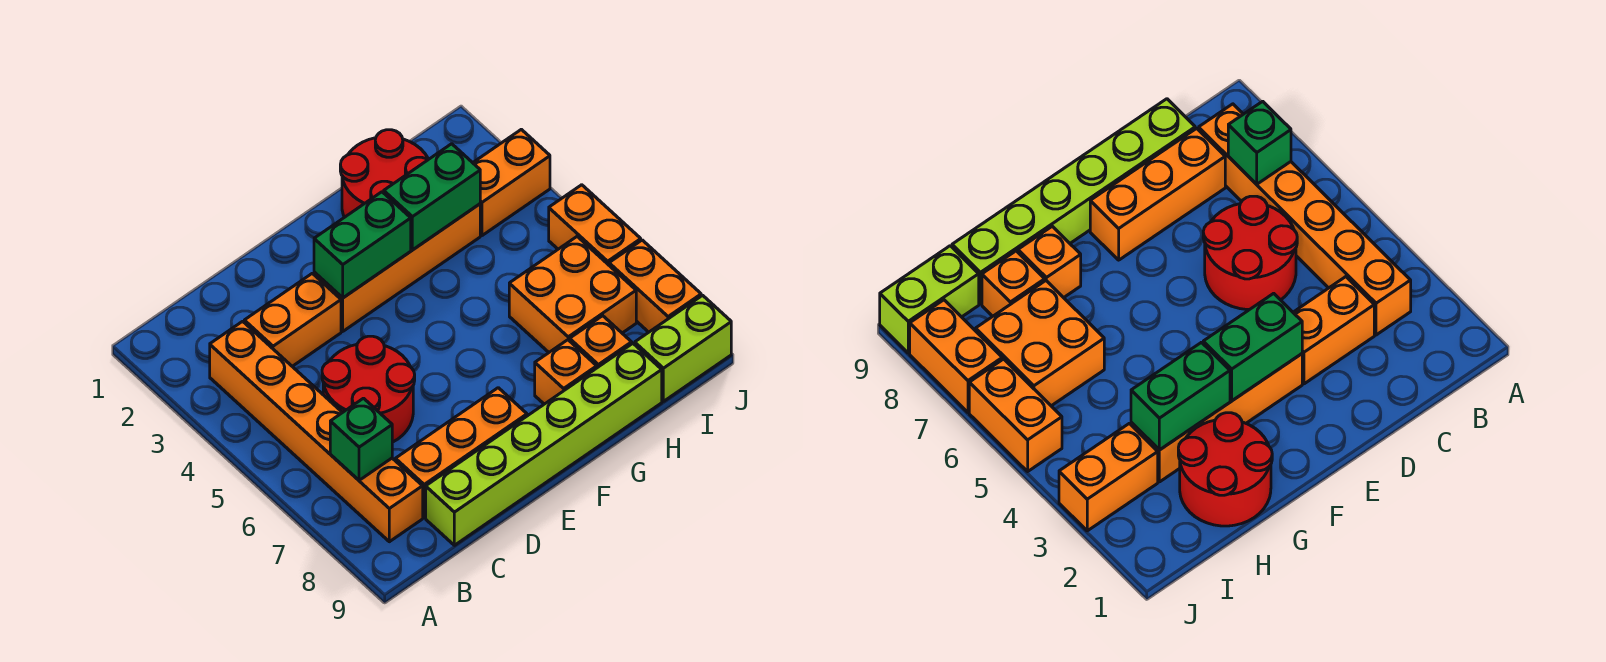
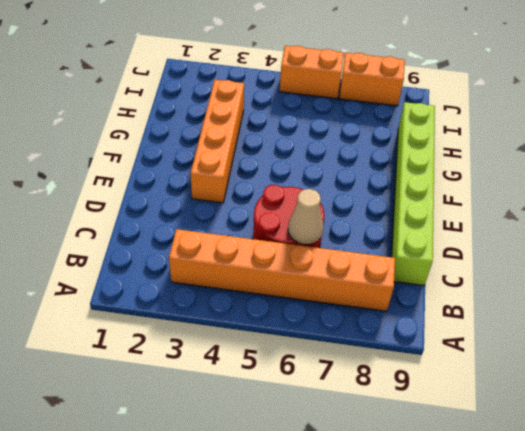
tan 1x1 cone [288,189,323,244] -> none
none -> orange 1x2 brick [244,273,341,366]
none -> orange 1x3 brick [395,388,527,518]
none -> red 2x2 round brick [340,130,429,217]

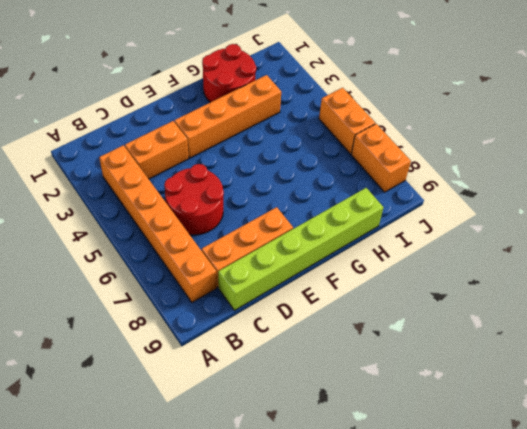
none -> orange 1x1 brick [535,340,597,404]
none -> orange 2x2 brick [509,237,636,352]
none -> orange 1x1 brick [570,316,632,368]

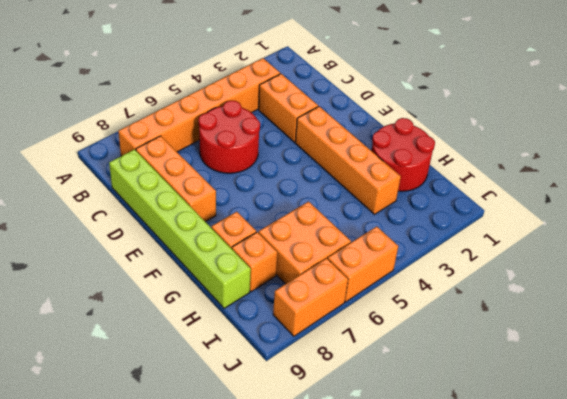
none -> orange 1x2 brick [473,129,550,236]
none -> lime 1x2 brick [635,295,731,401]
none -> green 1x1 brick [330,398,392,480]

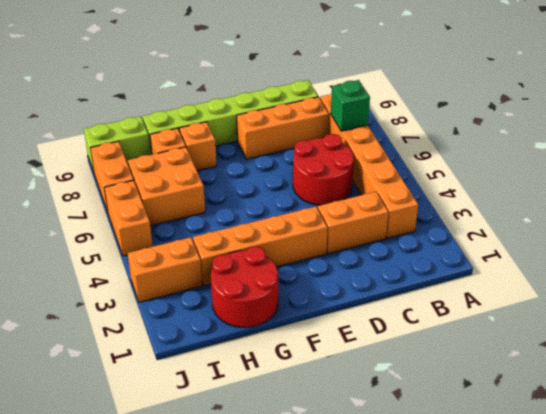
none -> green 1x2 brick [314,192,411,298]
none -> green 1x2 brick [384,144,480,250]

